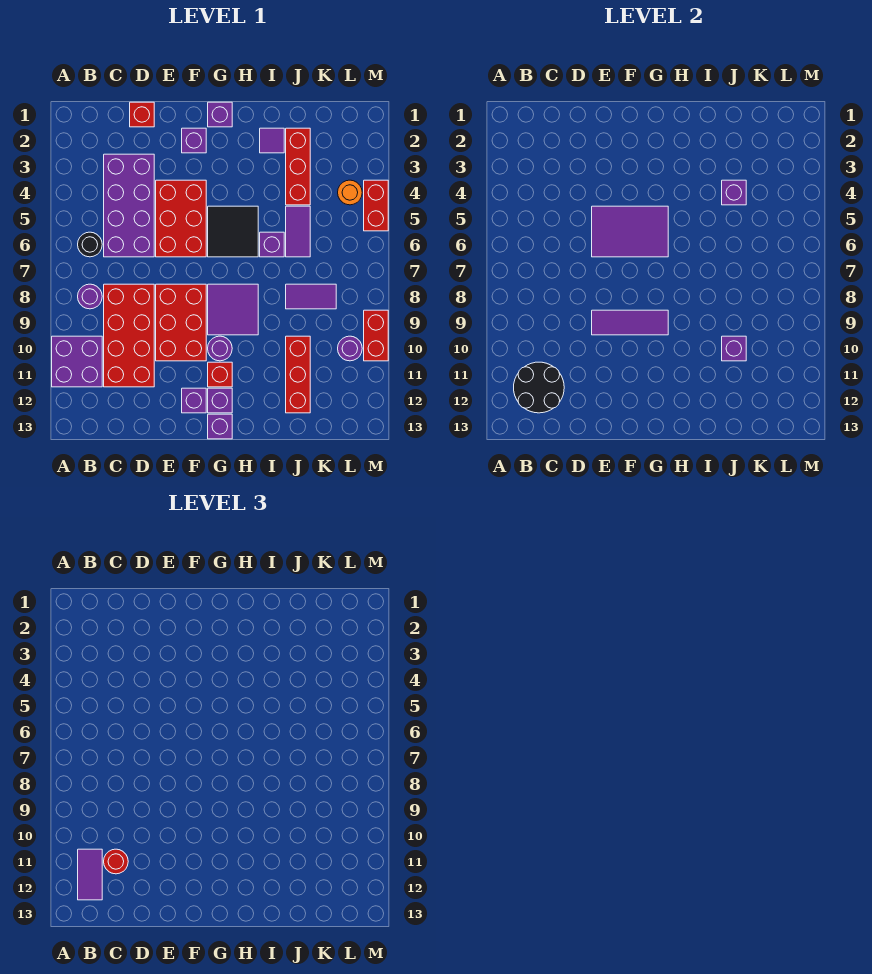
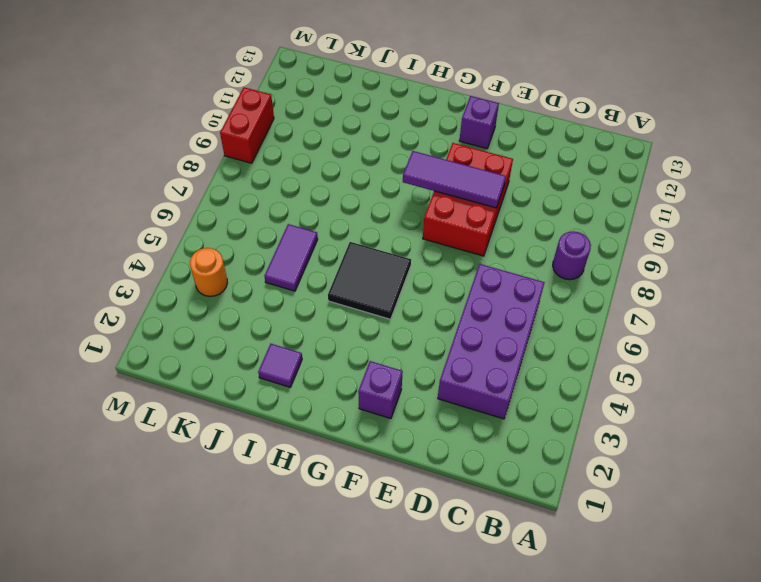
none -> purple 2x2 brick [52,336,102,387]
none -> black 1x1 round brick [78,232,102,257]
none -> red 2x4 brick [104,284,154,387]
none -> red 1x1 brick [130,102,154,127]

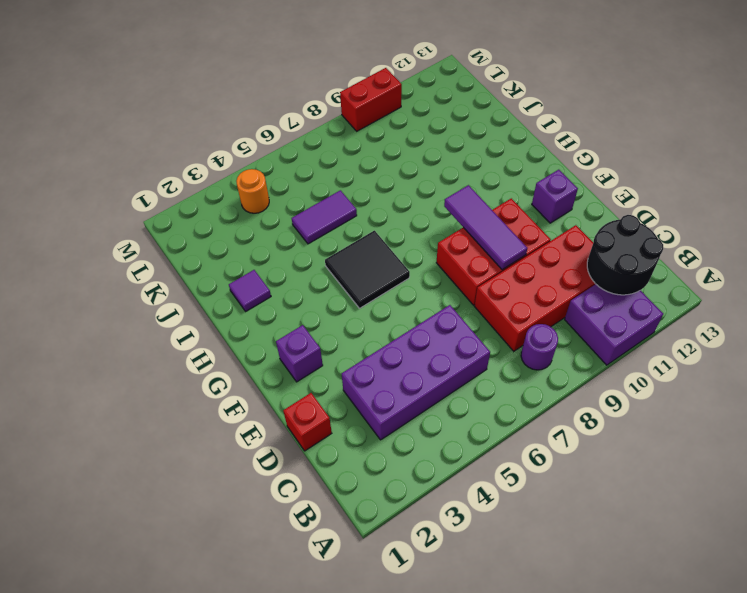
none -> black 1x1 round brick [78,232,102,257]
none -> red 2x3 brick [156,180,206,257]
none -> purple 1x1 brick [208,102,232,127]
none -> purple 2x2 tile [208,284,258,335]

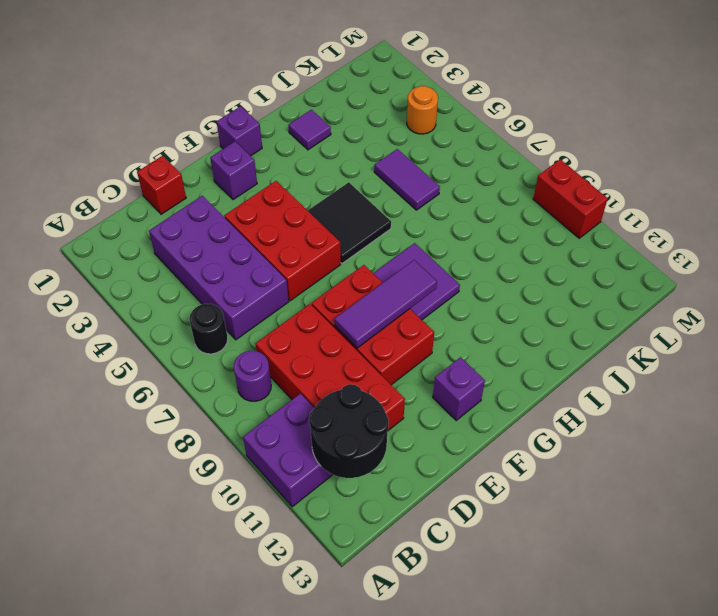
none -> purple 1x1 round brick [208,336,232,361]
none -> red 1x1 brick [208,362,232,387]
none -> purple 1x1 brick [208,388,232,413]
none -> purple 1x1 brick [208,414,232,439]

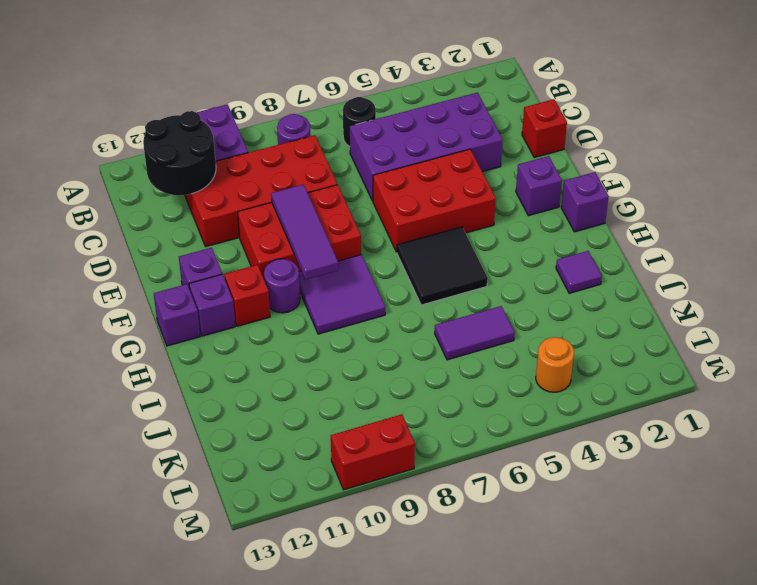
none -> purple 1x1 brick [260,232,284,257]
none -> red 1x3 brick [286,128,310,205]
none -> purple 1x2 tile [286,284,336,309]
none -> red 1x3 brick [286,336,310,413]

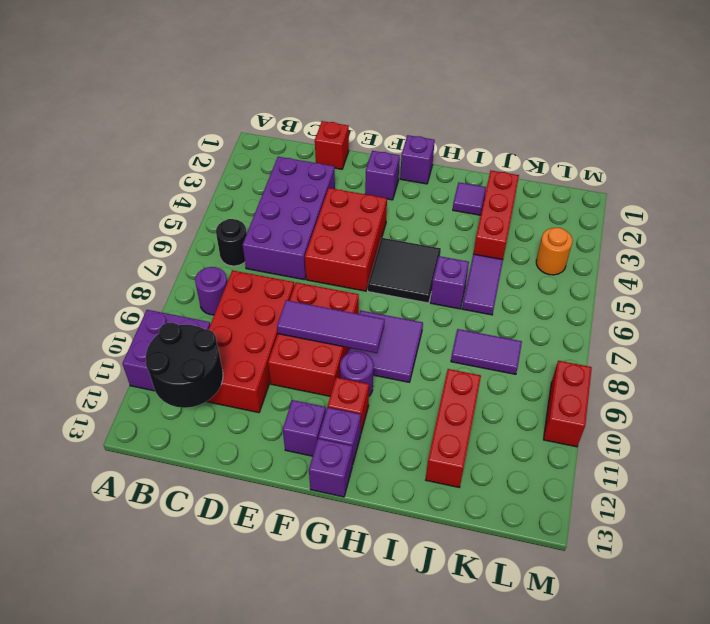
none -> purple 1x1 round brick [338,336,362,361]
none -> red 1x2 brick [364,180,388,231]
none -> purple 2x3 tile [592,206,668,257]
none -> purple 1x1 brick [722,180,746,205]

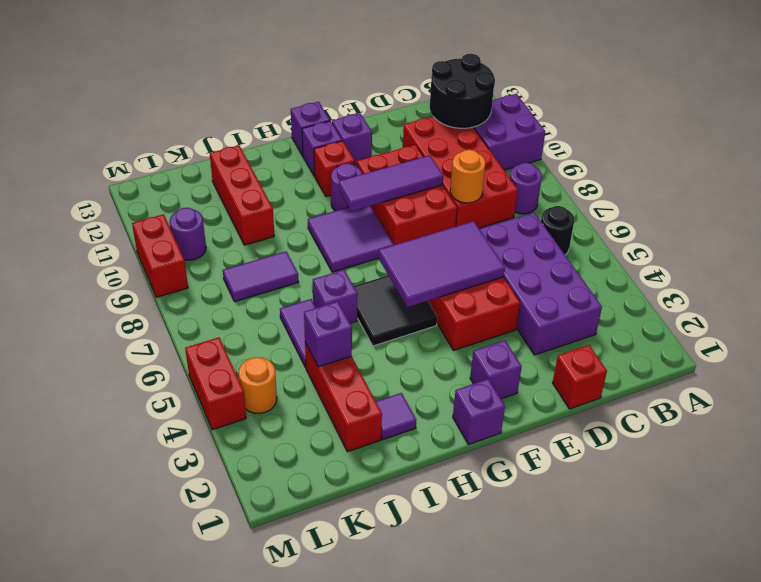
orange 1x1 round brick [450,150,485,203] -> none
none -> purple 1x1 brick [722,336,746,361]
none -> purple 1x2 tile [78,849,102,900]
none -> red 1x1 round brick [104,849,128,874]

